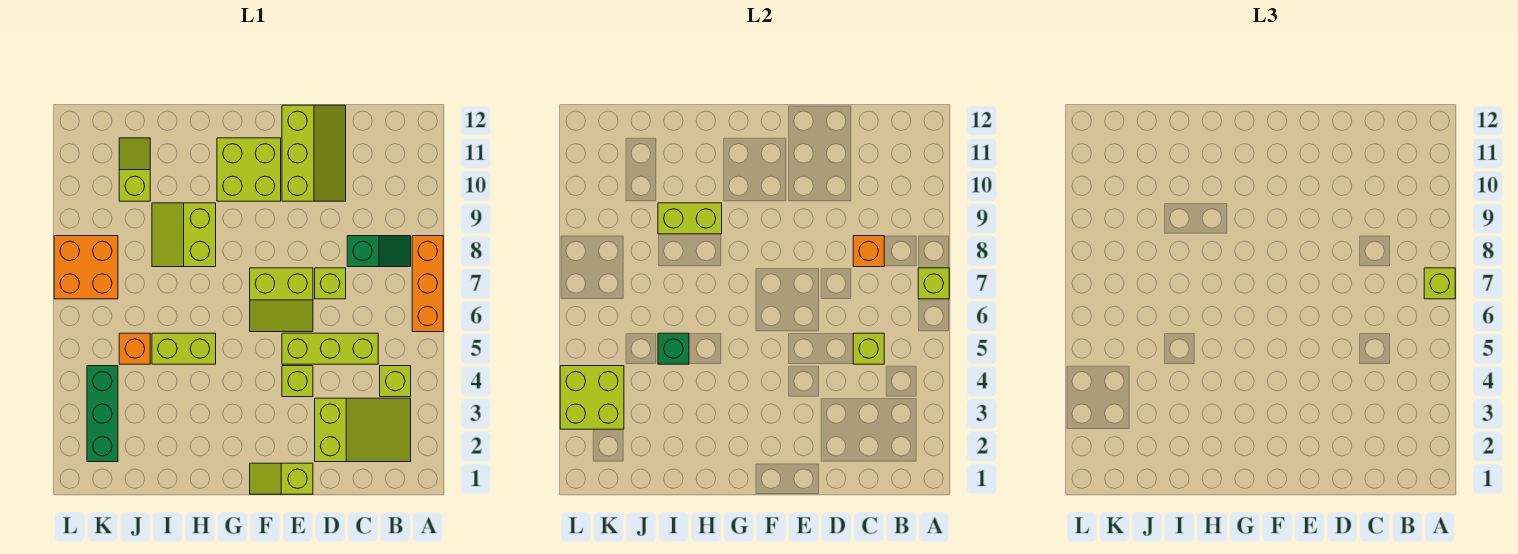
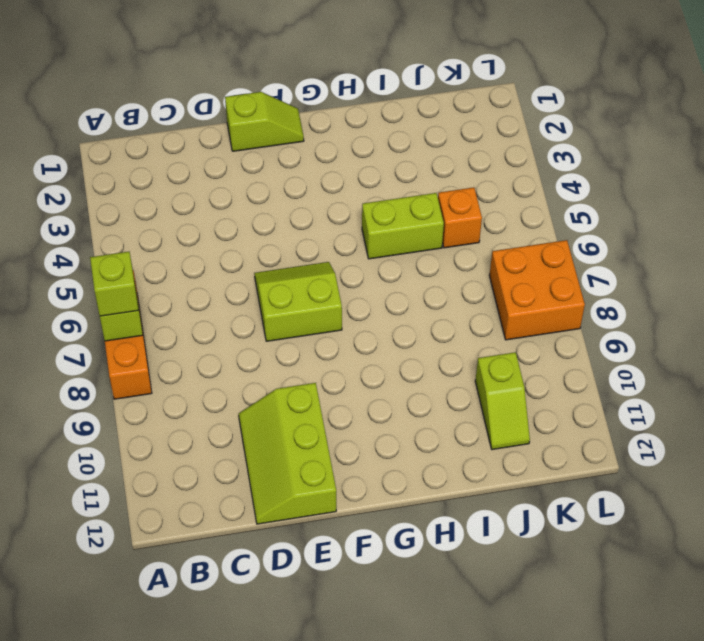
none -> lime 2x3 slope [315,398,411,462]
none -> lime 1x1 brick [380,366,411,397]
none -> green 1x2 slope [347,236,411,267]

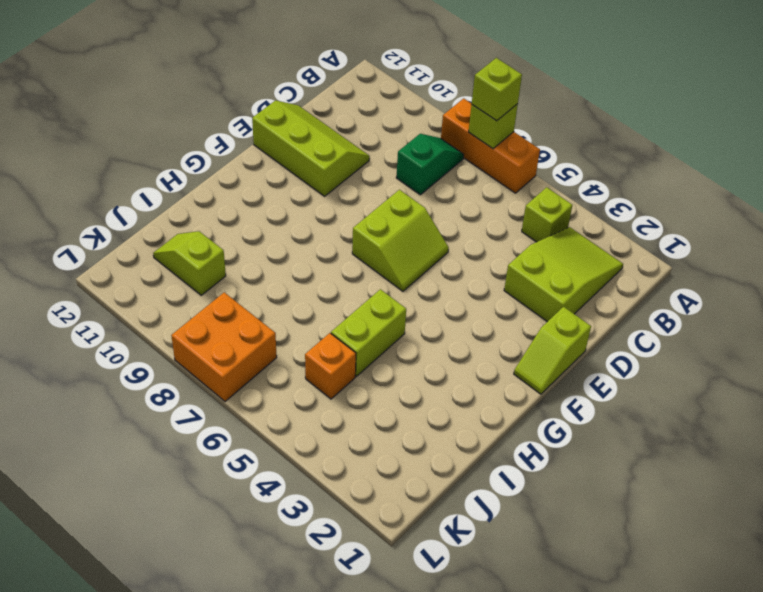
none -> lime 1x3 brick [282,333,378,364]
none -> lime 1x1 brick [315,268,346,299]
none -> lime 1x1 brick [282,366,313,397]

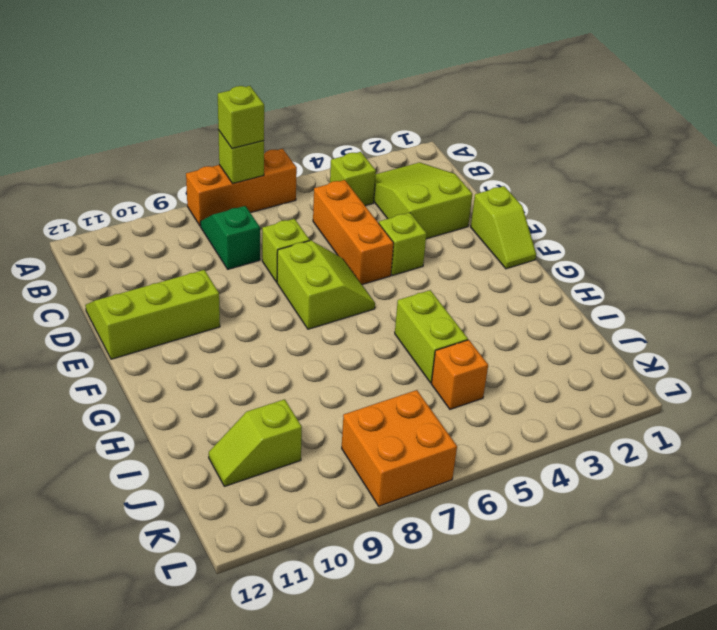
orange 1x3 brick [313,180,394,285] -> lime 1x3 brick [282,333,378,364]
none -> lime 2x2 brick [217,138,281,201]
none -> lime 2x2 slope [152,203,216,267]
none -> green 1x3 brick [87,366,118,462]

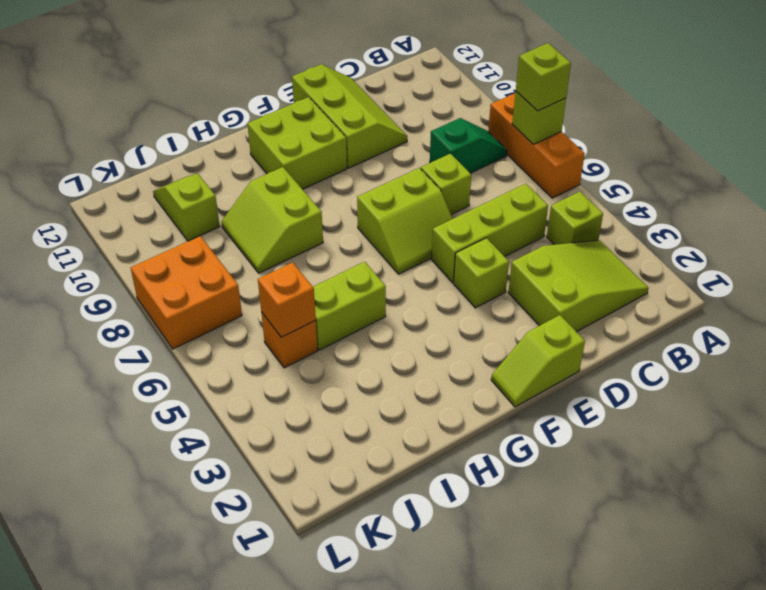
orange 1x1 brick [258,262,316,337] -> orange 1x1 brick moved to [853,236,884,267]
none -> green 1x3 brick [87,366,118,462]
none -> lime 1x1 brick [853,333,884,364]
none -> lime 1x2 brick [658,203,722,234]

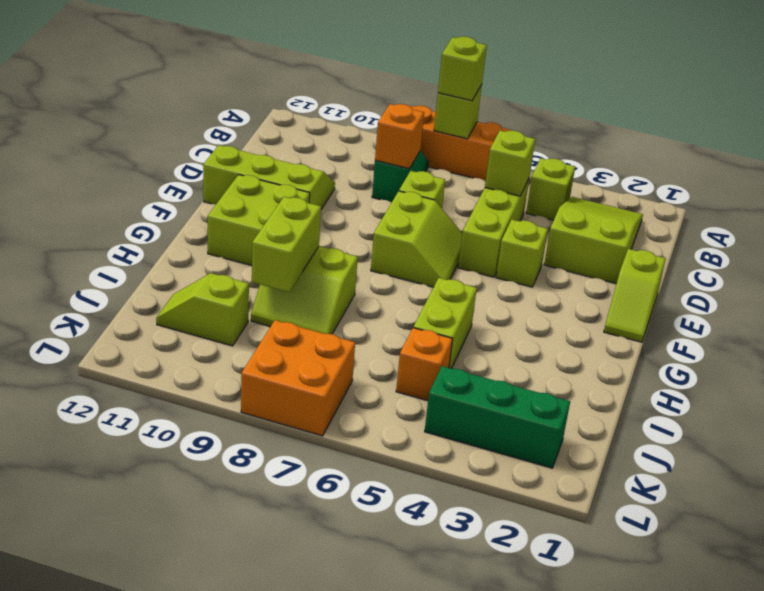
none -> green 1x1 brick [658,333,689,364]
none -> lime 2x2 brick [560,366,624,429]

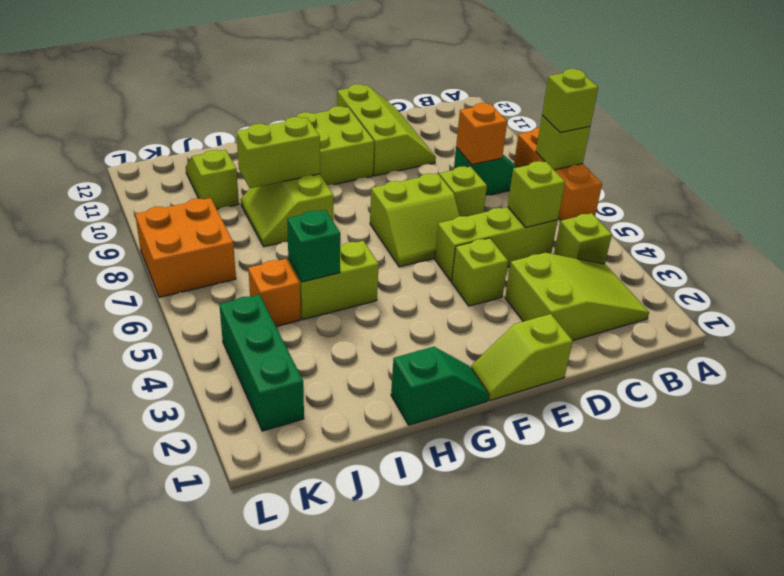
green 1x2 slope [391,347,489,425] -> none
none -> lime 2x2 brick [560,366,624,429]

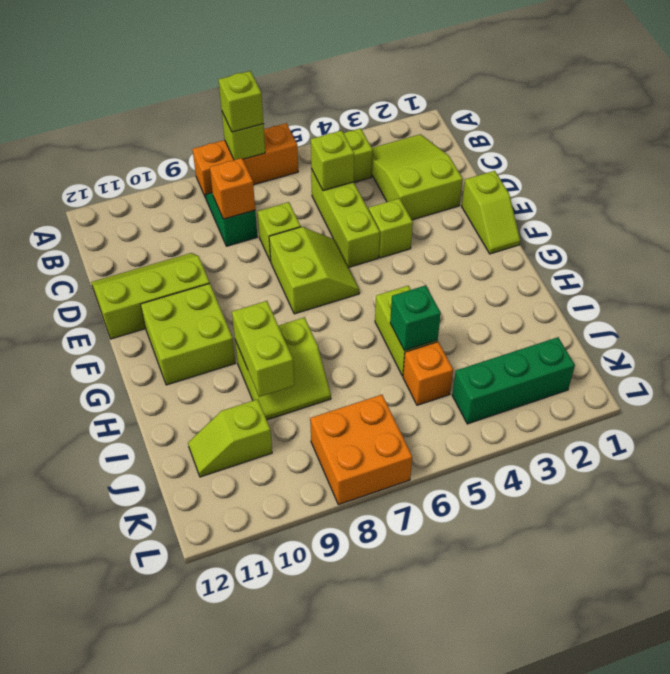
none -> lime 2x2 brick [560,366,624,429]

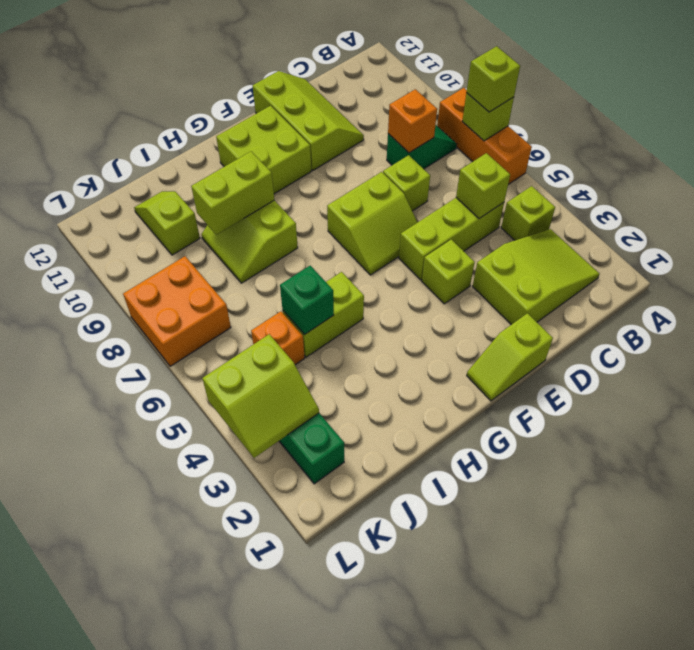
lime 2x2 slope [202,334,319,458] -> lime 2x2 brick [560,366,624,429]

